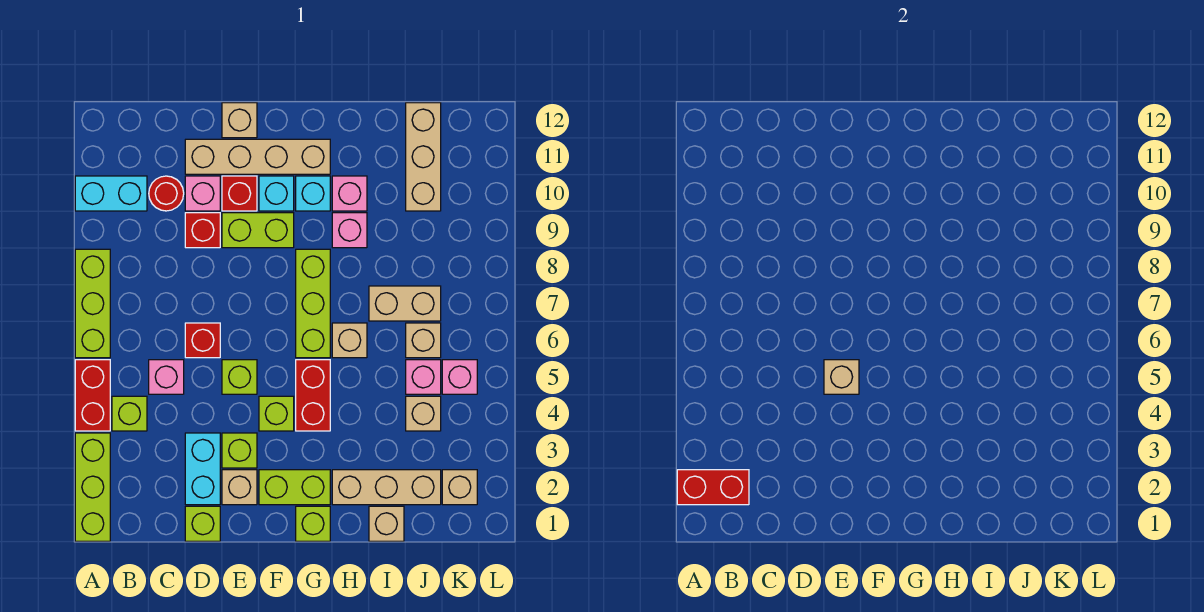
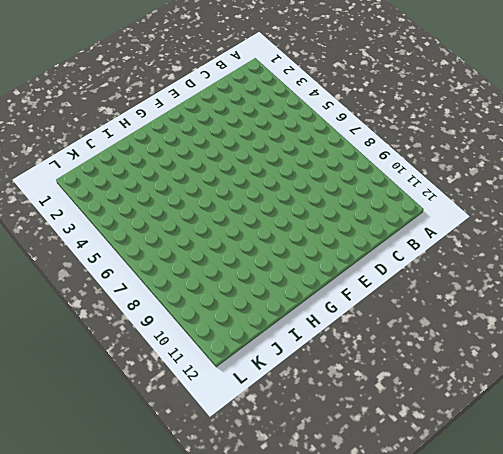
none -> lime 1x3 brick [75,433,110,541]
none -> red 1x2 brick [75,360,110,431]
none -> lime 1x3 brick [75,249,110,358]
none -> cyan 1x2 brick [75,176,147,211]

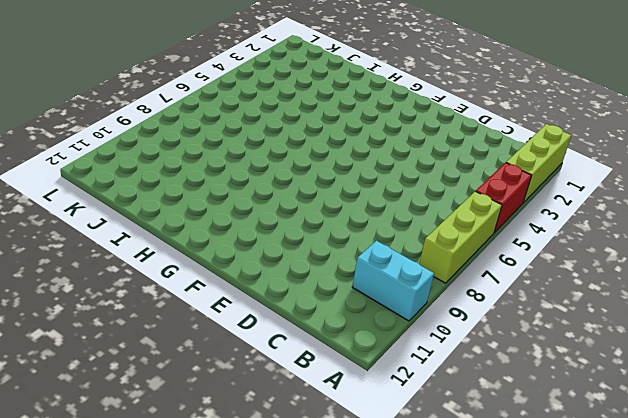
none -> lime 1x1 brick [112,396,147,431]
none -> pink 1x1 brick [149,360,184,394]
none -> red 1x1 round brick [149,176,184,211]
none -> lime 1x1 brick [185,506,220,541]

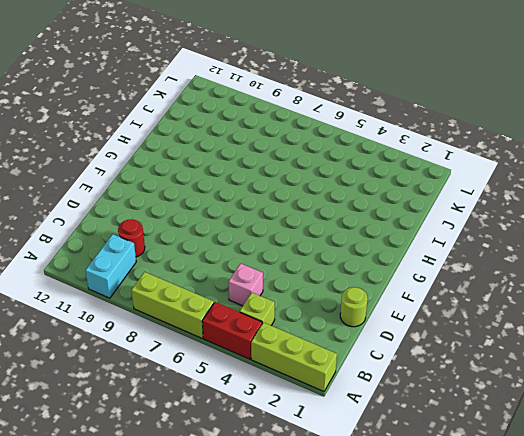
lime 1x1 round brick [340,287,368,327] -> lime 1x1 brick [185,506,220,541]
none -> cyan 1x2 brick [185,433,220,505]
none -> red 1x1 brick [185,323,220,358]
none -> red 1x1 brick [185,213,220,248]
none -> pink 1x1 brick [185,176,220,211]

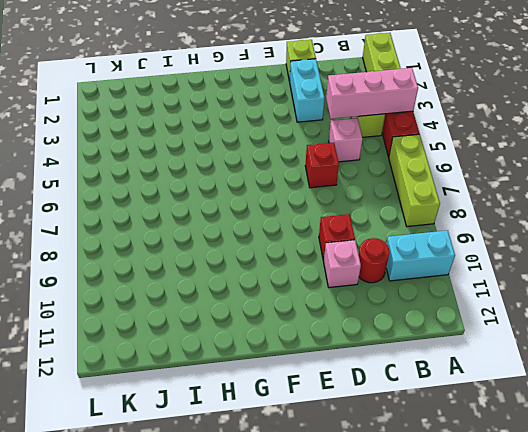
pink 1x3 brick [326,68,418,119] -> none
none -> tan 1x4 brick [185,139,330,174]
none -> tan 1x1 brick [222,470,257,505]
none -> lime 1x1 brick [222,433,257,468]
none -> lime 1x1 brick [222,360,257,394]

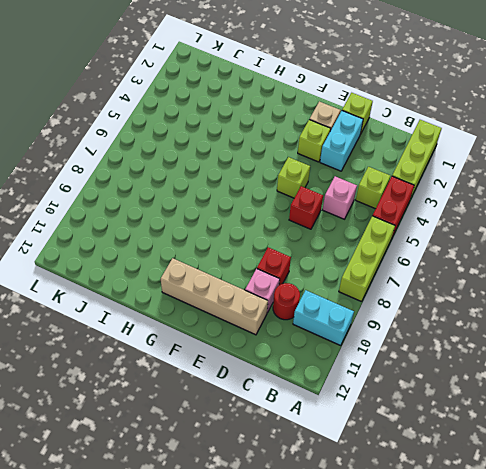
none -> lime 1x2 brick [222,213,294,248]
none -> red 1x1 brick [222,176,257,211]
none -> tan 1x1 brick [222,103,257,138]
none -> lime 1x2 brick [259,470,330,505]

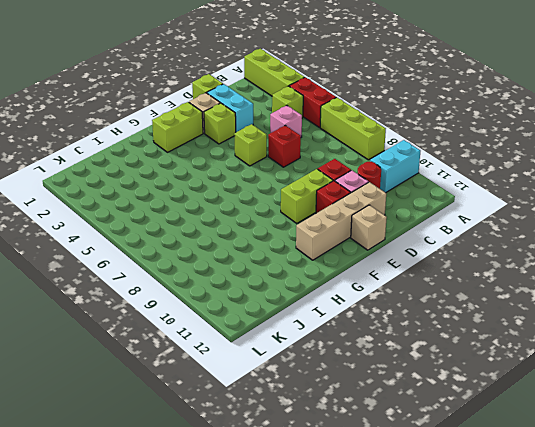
none -> lime 1x1 brick [259,396,294,431]
none -> cyan 1x1 brick [259,176,294,211]
none -> lime 1x1 brick [296,506,330,541]
none -> red 1x2 brick [296,360,330,431]

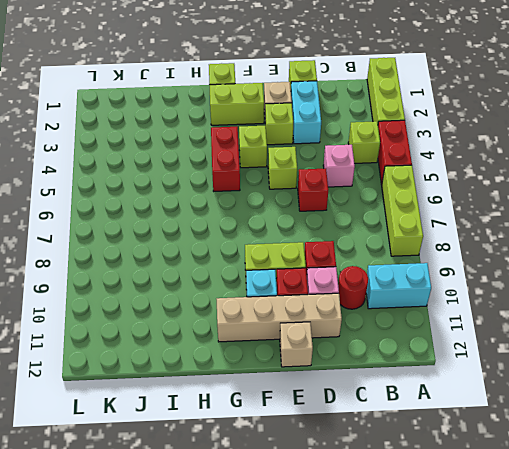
none -> lime 1x3 brick [296,249,330,358]
none -> cyan 1x1 brick [296,176,330,211]
none -> tan 1x3 brick [332,470,441,505]
none -> tan 1x1 brick [332,323,367,358]

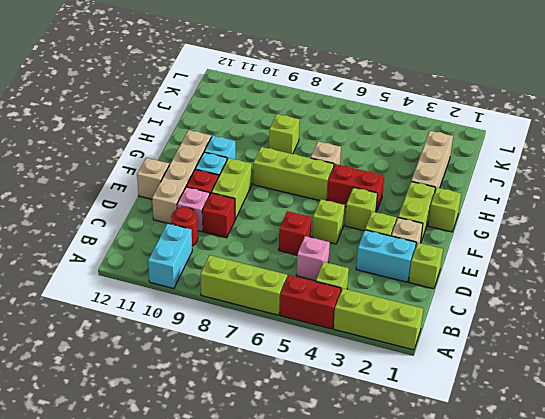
lime 1x1 brick [269,114,300,154] -> none
none -> pink 1x1 brick [332,213,367,248]
none -> pink 1x1 brick [332,176,367,211]
none -> tan 1x1 brick [369,506,404,541]
none -> tan 1x2 brick [369,286,441,321]

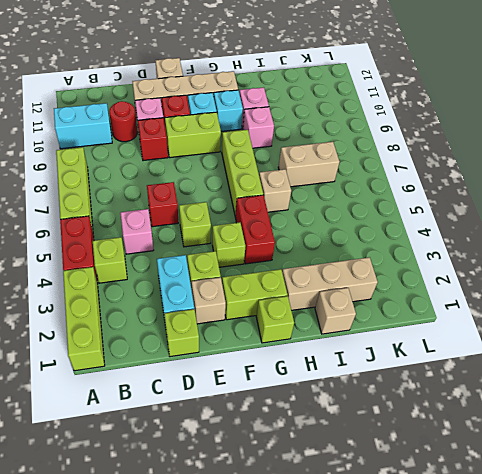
none -> tan 1x1 brick [406,396,441,431]
none -> pink 1x1 brick [406,360,441,394]
none -> tan 1x1 brick [406,323,441,358]
none -> tan 1x3 brick [406,103,441,211]

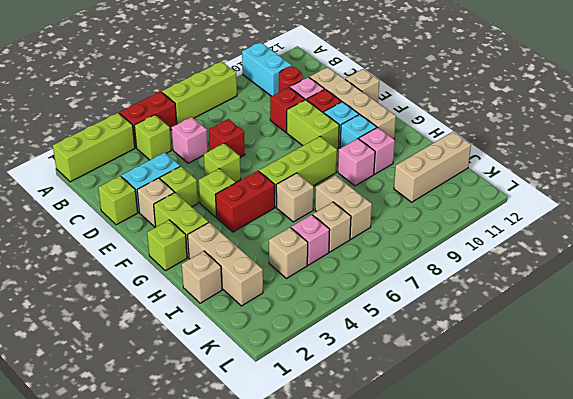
none -> tan 1x1 brick [442,470,477,505]
none -> pink 1x1 brick [442,360,477,394]
none -> red 1x2 brick [677,470,749,505]
none -> tan 1x1 brick [824,360,859,394]

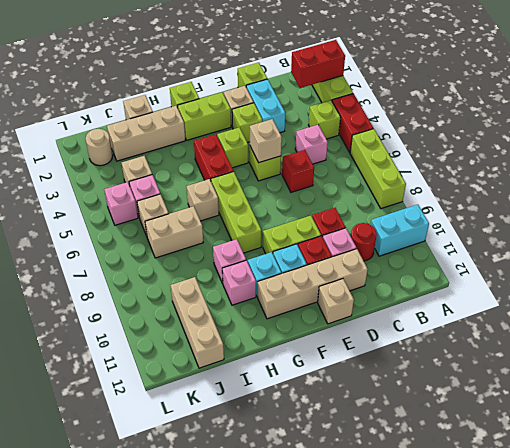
tan 1x1 round brick [86,129,113,166] -> tan 1x1 brick [442,470,477,505]

